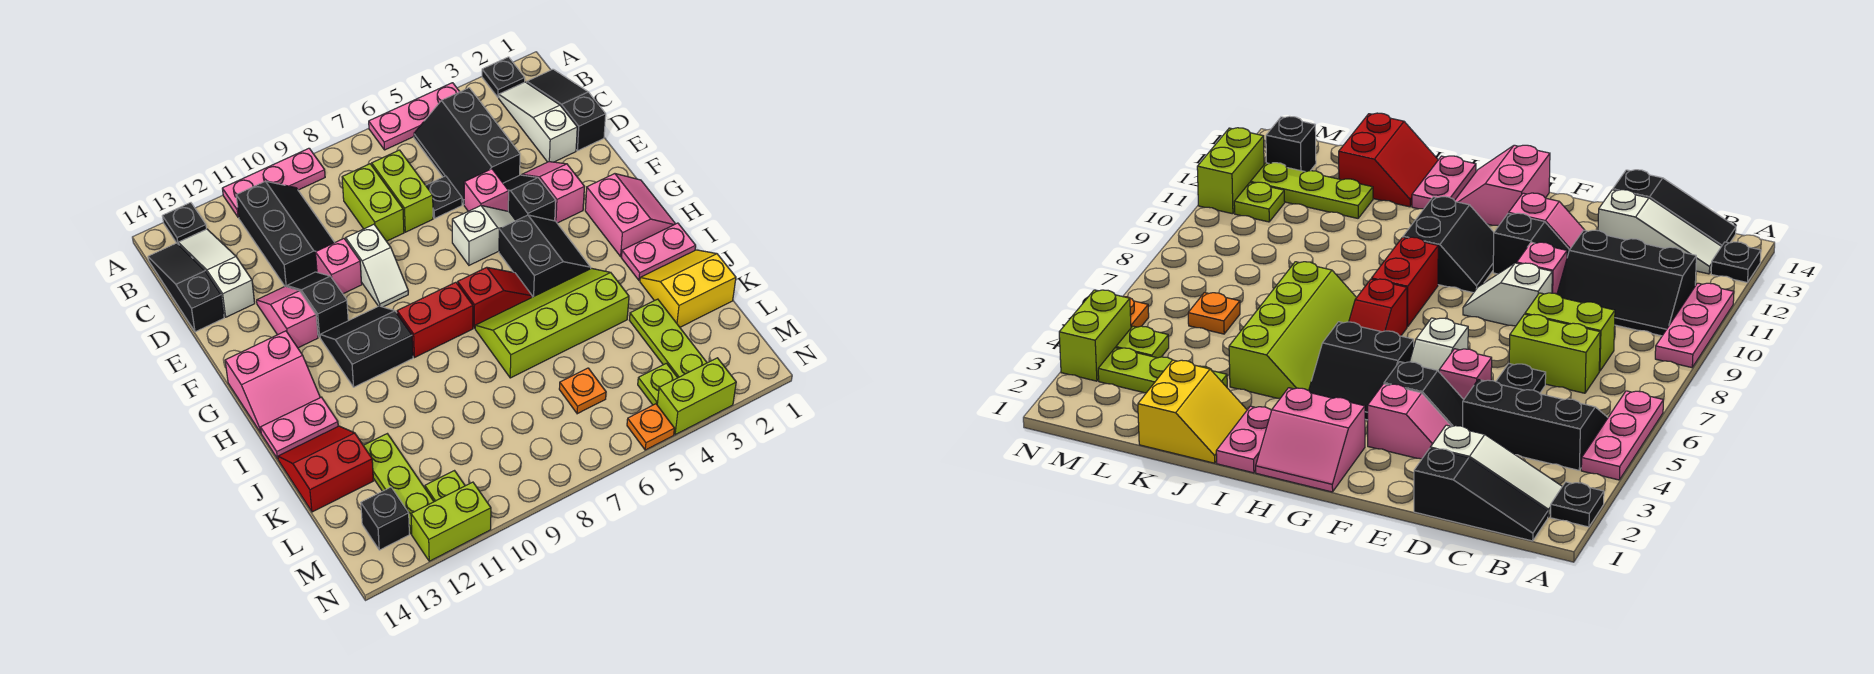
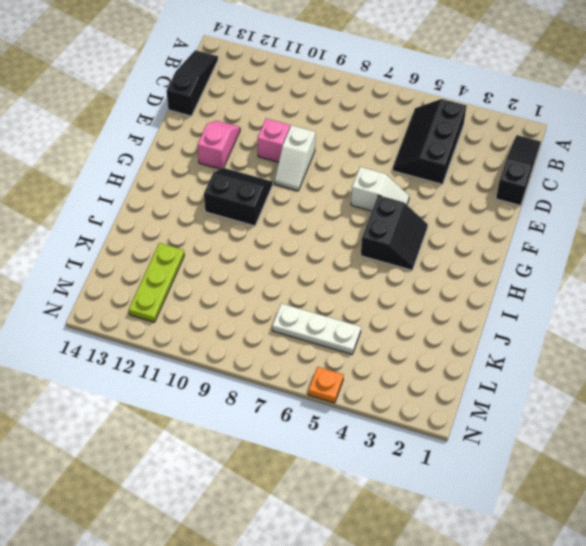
white 1x3 plate [272,304,361,354] -> orange 1x1 plate [559,368,606,414]
none -> black 1x1 plate [482,57,525,98]
none -> pink 1x3 plate [369,83,460,150]
none -> pink 1x3 plate [222,148,325,218]
none -> black 1x1 plate [162,203,206,245]

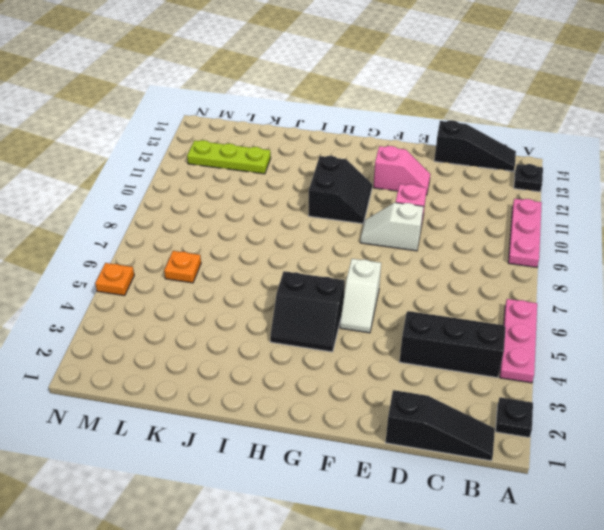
none -> white 1x3 slope [499,82,577,162]
none -> black 2x3 slope [236,181,335,287]
none -> white 1x3 slope [179,229,255,317]
none -> lime 1x2 brick [372,150,433,232]

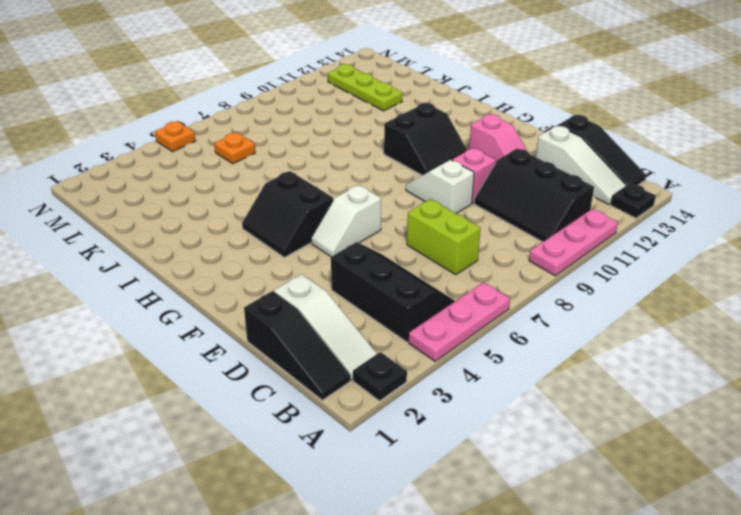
none -> lime 1x2 brick [342,164,404,241]
none -> black 1x1 plate [426,176,462,218]
none -> pink 1x2 slope [522,162,584,223]
none -> black 1x2 slope [503,175,556,221]

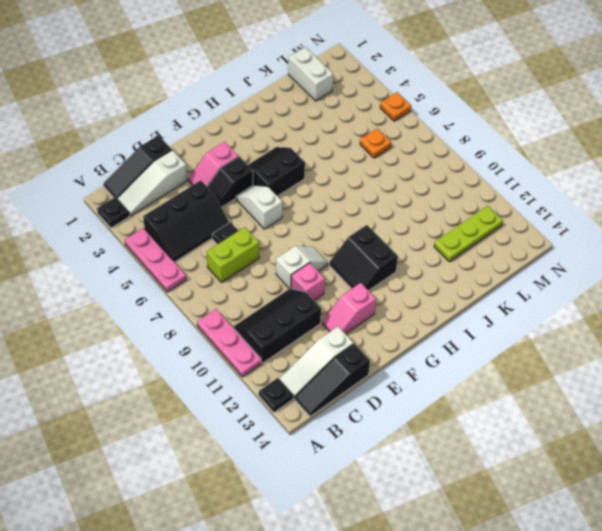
white 1x2 brick [288,47,333,101] -> none
none -> lime 1x2 brick [342,164,404,241]
none -> pink 1x1 brick [464,169,509,211]
none -> black 1x2 slope [287,272,348,337]
none -> pink 2x2 slope [585,174,675,256]

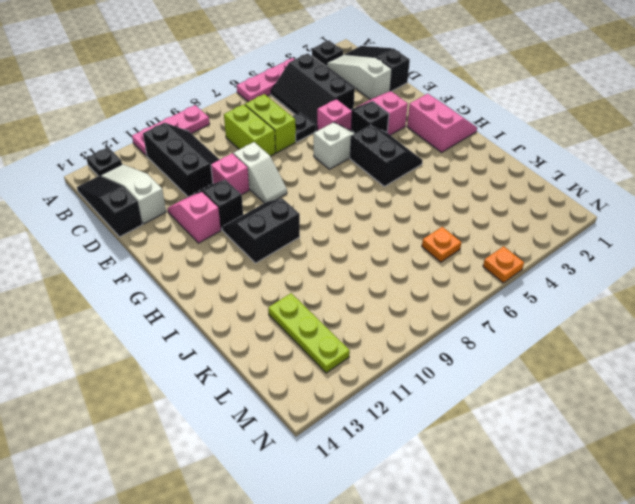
none -> pink 2x2 slope [225,331,320,433]
none -> red 1x2 slope [458,267,532,328]
none -> red 1x2 brick [397,282,473,358]
none -> pink 1x2 plate [621,223,696,280]

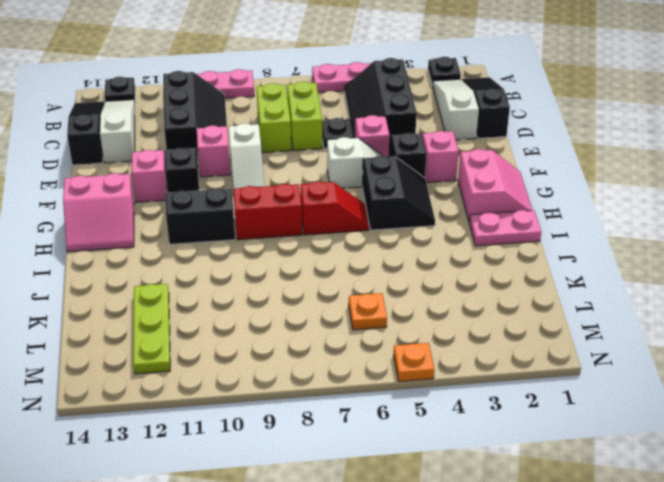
none -> lime 2x4 slope [475,268,629,378]
none -> pink 1x2 plate [261,397,338,459]
none -> yellow 2x2 slope [640,250,736,327]
none -> red 2x2 slope [278,426,373,512]

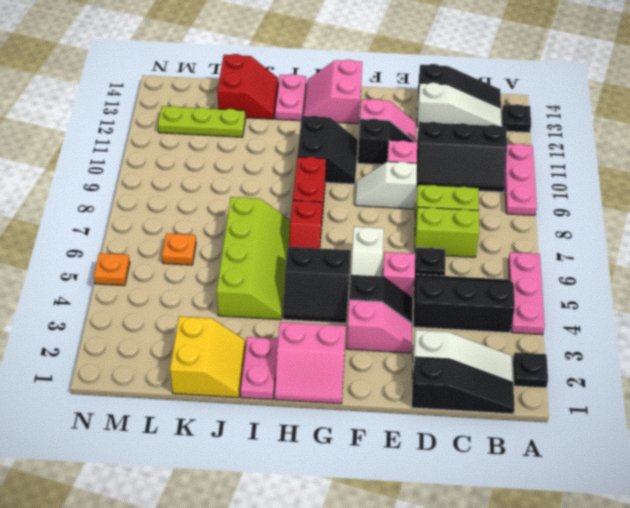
none -> lime 1x3 plate [629,299,707,378]
none -> lime 1x1 plate [638,363,677,405]
none -> lime 1x1 plate [425,471,465,502]
none -> black 1x1 brick [361,487,409,550]

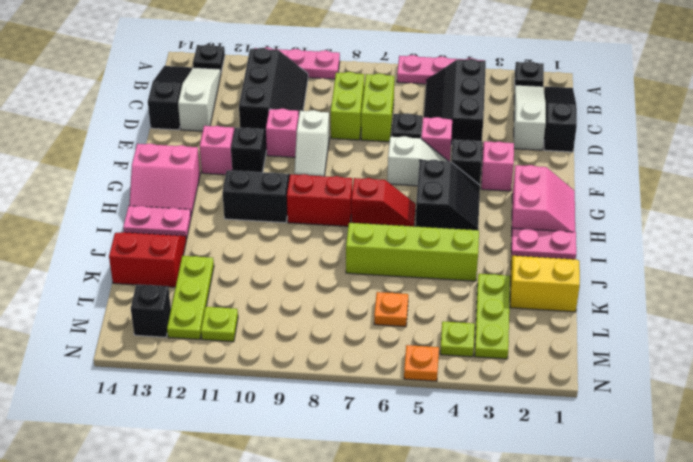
none -> lime 1x2 brick [657,358,736,435]
none -> lime 1x2 brick [411,482,491,561]

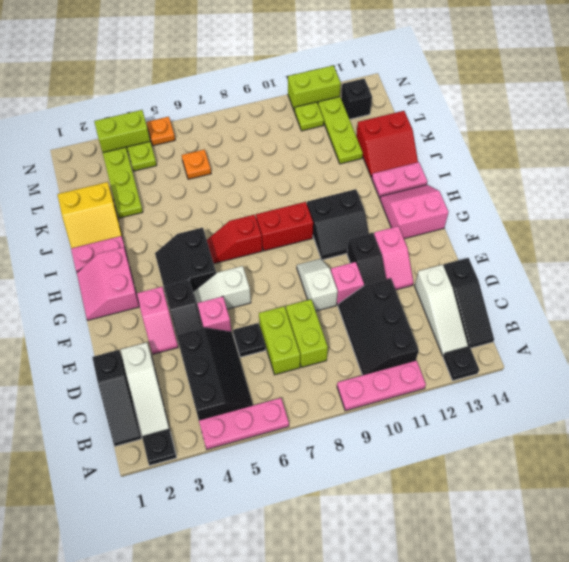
none -> lime 2x4 slope [475,268,629,378]

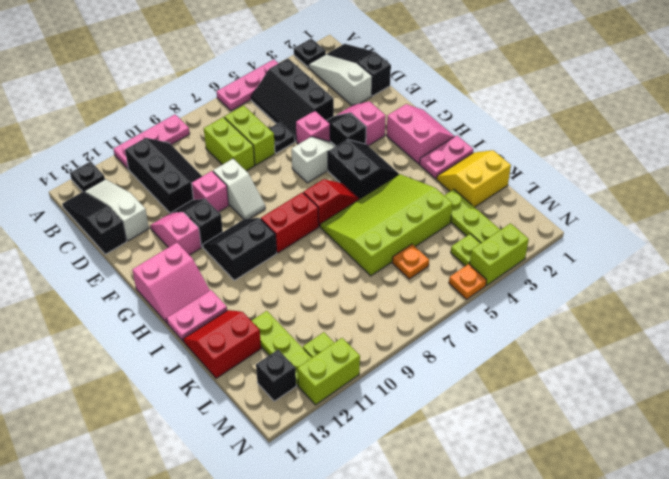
lime 3x4 slope [320,174,453,276] -> lime 2x4 slope [475,268,629,378]

